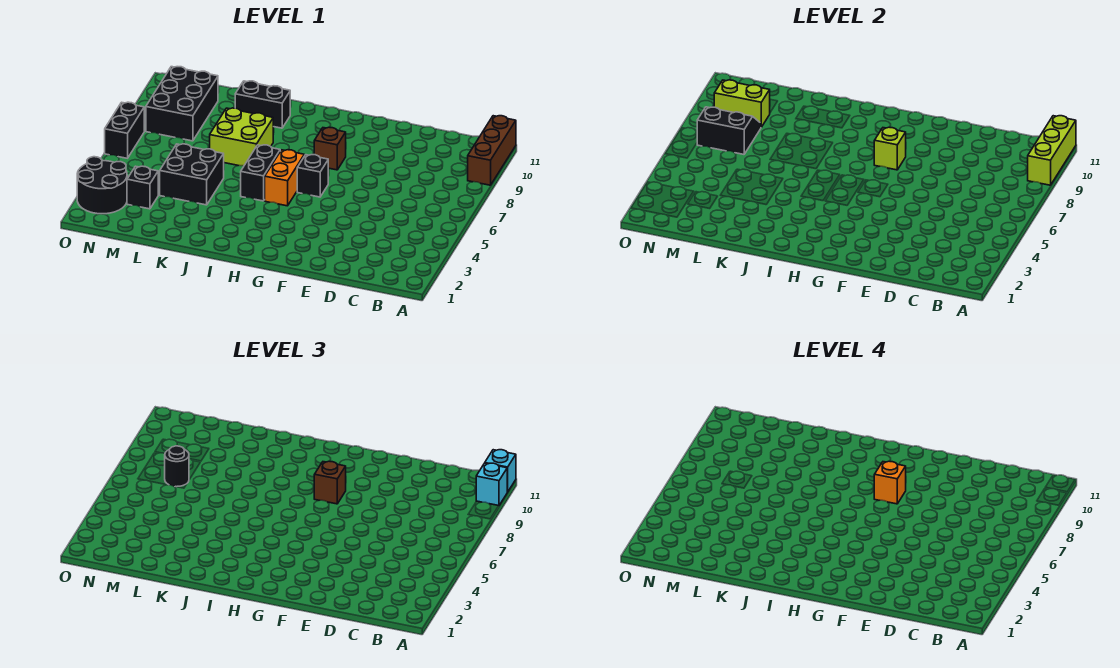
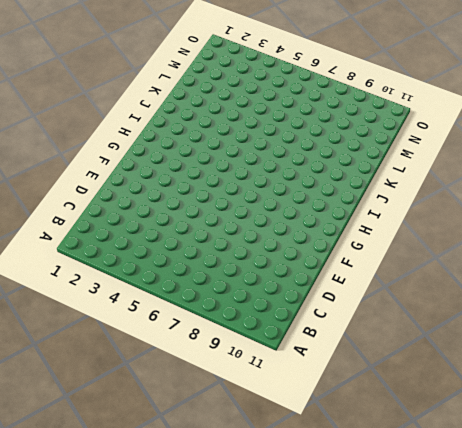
none -> brown 1x3 brick [468,116,516,185]
none -> black 1x1 brick [297,155,328,197]
none -> brown 1x1 brick [314,127,346,170]

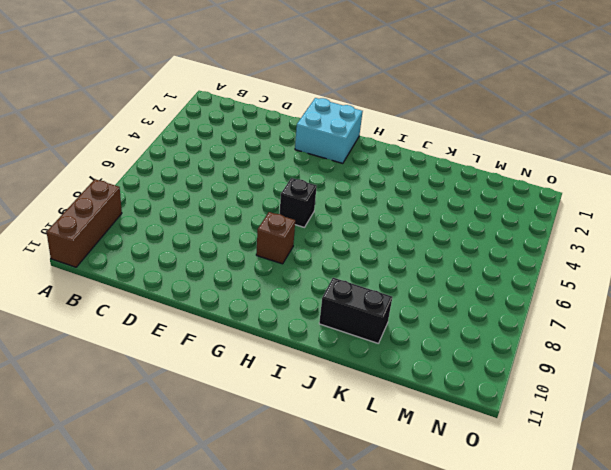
cyan 2x2 brick [295,98,363,163] -> none
none -> orange 1x2 brick [265,150,304,206]
none -> black 1x2 brick [241,145,280,201]
none -> lime 2x2 brick [210,108,273,166]

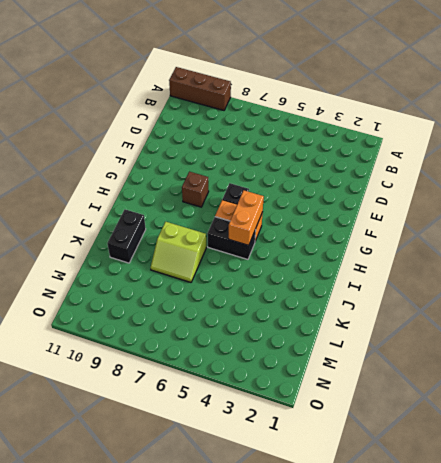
orange 1x2 brick [229,190,264,245] -> none
lime 2x2 slope [151,222,206,282] -> lime 2x2 brick [210,108,273,166]
none -> black 2x2 brick [160,144,224,205]
none -> black 1x1 brick [127,166,158,209]
none -> black 2x3 brick [146,67,218,141]

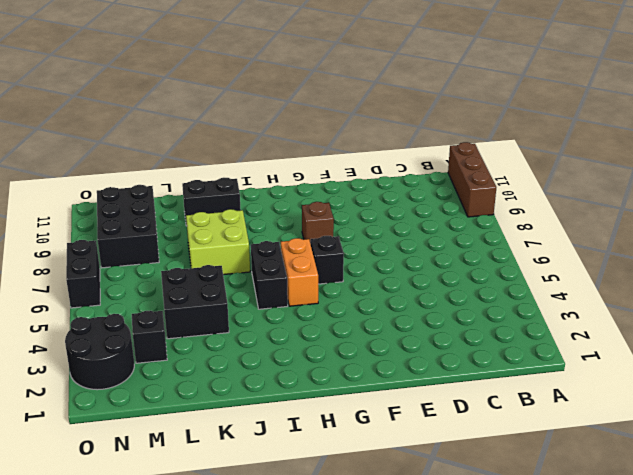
none -> lime 1x3 brick [1028,116,1076,185]
none -> lime 1x1 brick [874,127,906,170]
none -> black 2x2 slope [697,107,761,154]

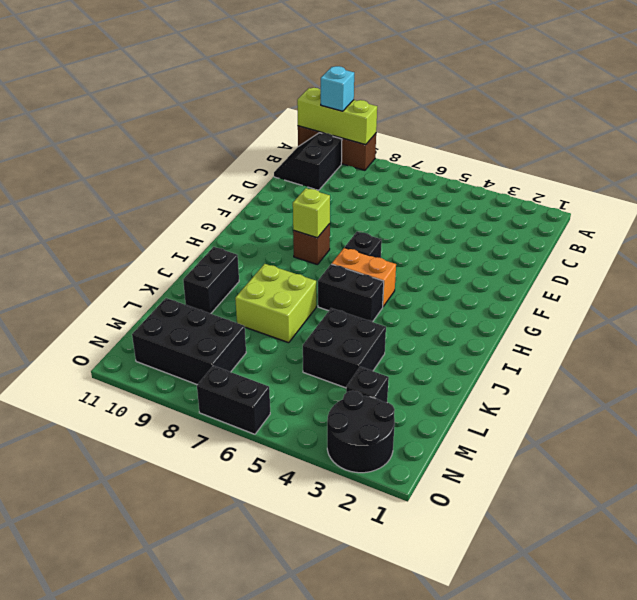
black 2x2 slope [274,133,342,190] -> black 2x2 slope moved to [697,107,761,154]
none -> lime 1x2 brick [714,80,770,127]
none -> cyan 1x1 brick [485,450,516,492]
none -> brown 1x1 brick [314,461,346,504]

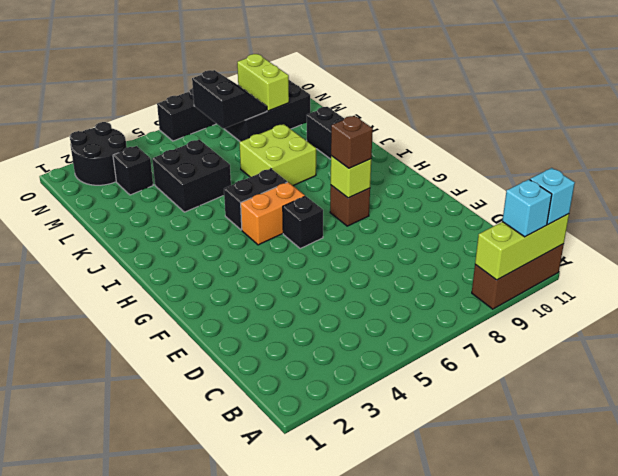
none -> black 1x1 round brick [165,446,189,487]
none -> orange 1x1 brick [874,461,906,504]

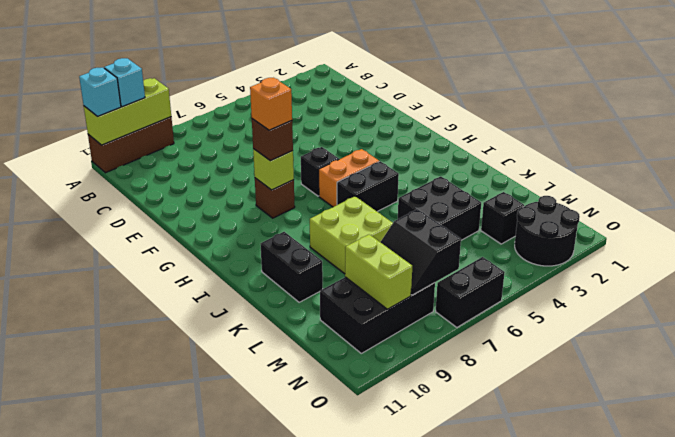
none -> black 1x1 round brick [165,446,189,487]

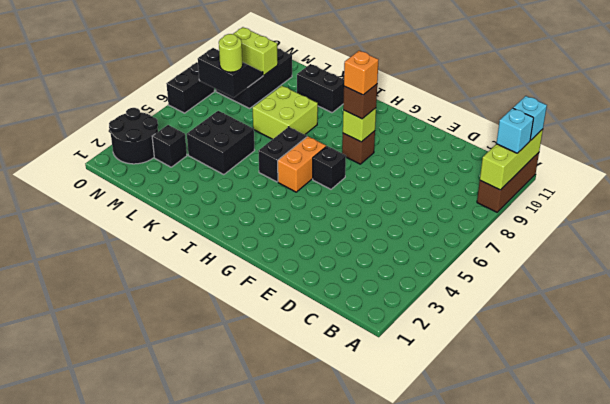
lime 1x1 round brick [219,34,243,72] -> black 1x1 round brick [165,446,189,487]

